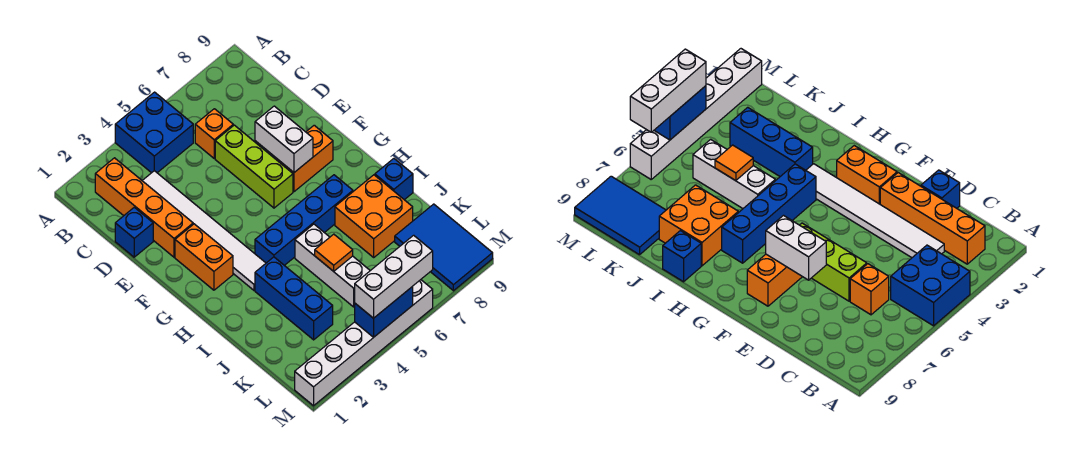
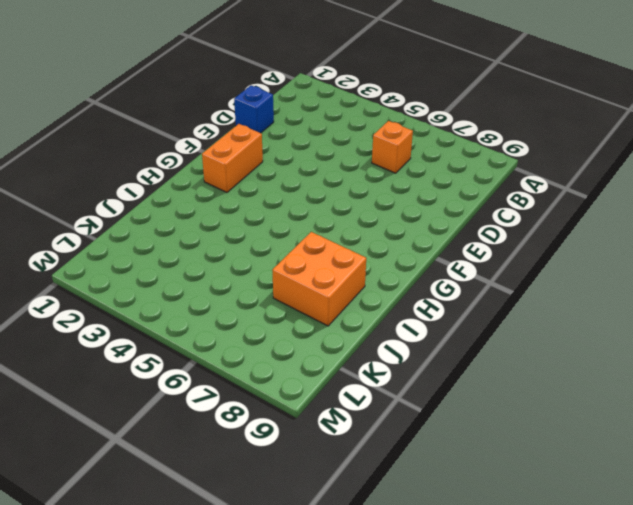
none -> blue 2x2 brick [115,92,193,173]
none -> orange 1x4 brick [95,158,193,257]
none -> white 1x6 tile [142,171,266,290]

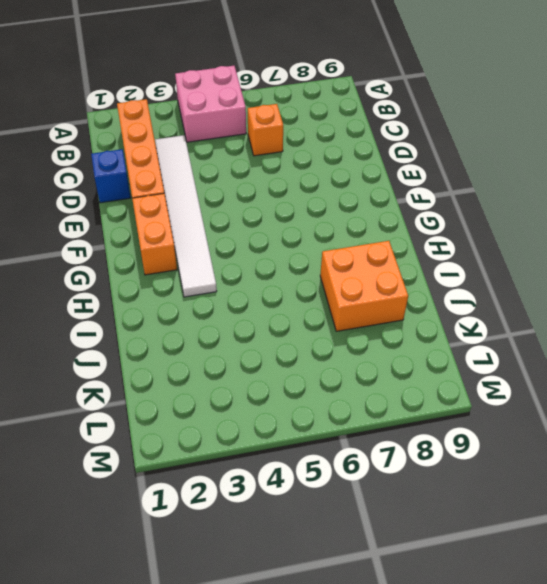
pink 2x2 brick [175,66,246,142] -> blue 2x2 brick [115,92,193,173]
none -> lime 1x3 brick [215,125,293,208]
none -> orange 1x2 brick [275,125,333,192]
none -> blue 1x4 brick [255,175,353,265]

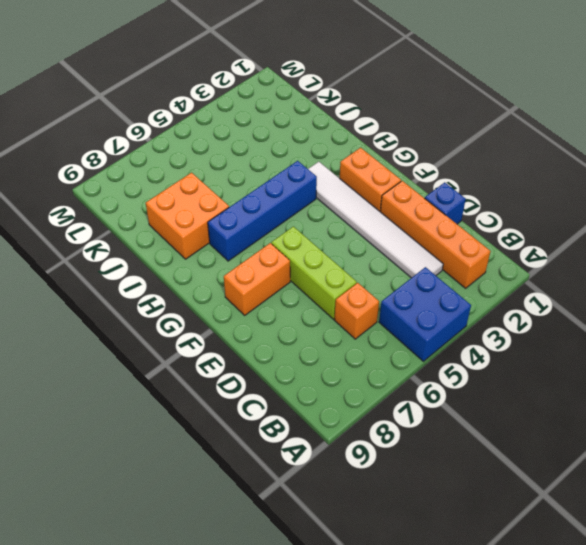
none -> blue 1x3 brick [255,257,333,340]
none -> white 1x3 brick [295,224,370,307]
none -> blue 1x1 brick [375,159,413,200]

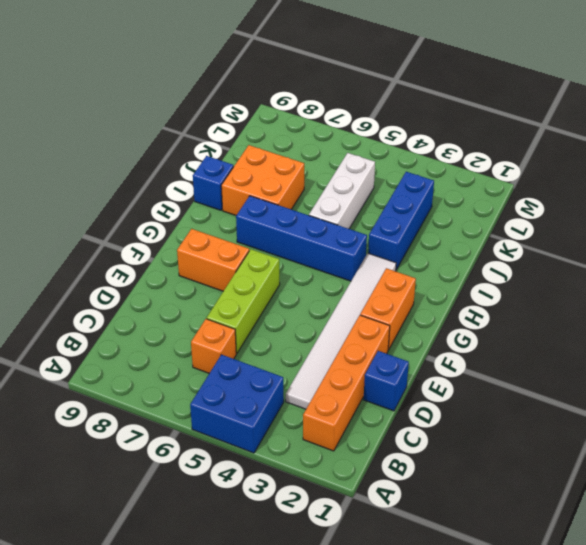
none -> blue 2x3 tile [395,204,493,291]
none -> white 1x6 brick [295,280,433,406]
none -> white 1x2 brick [255,106,313,172]

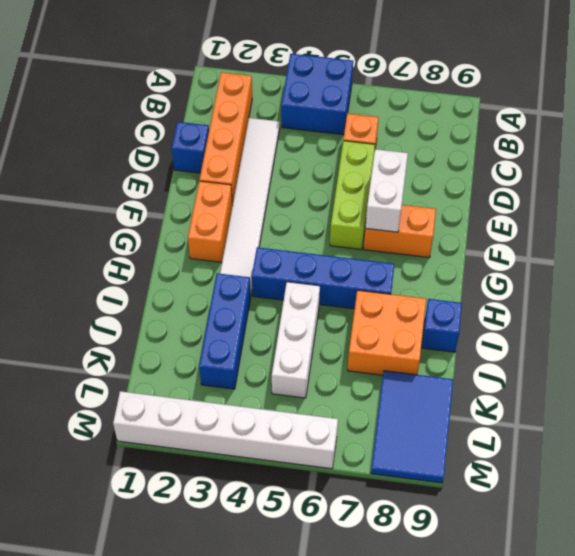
none -> orange 1x1 tile [315,234,353,271]
none -> blue 1x2 brick [355,287,413,338]
none -> white 1x3 brick [355,235,433,318]

